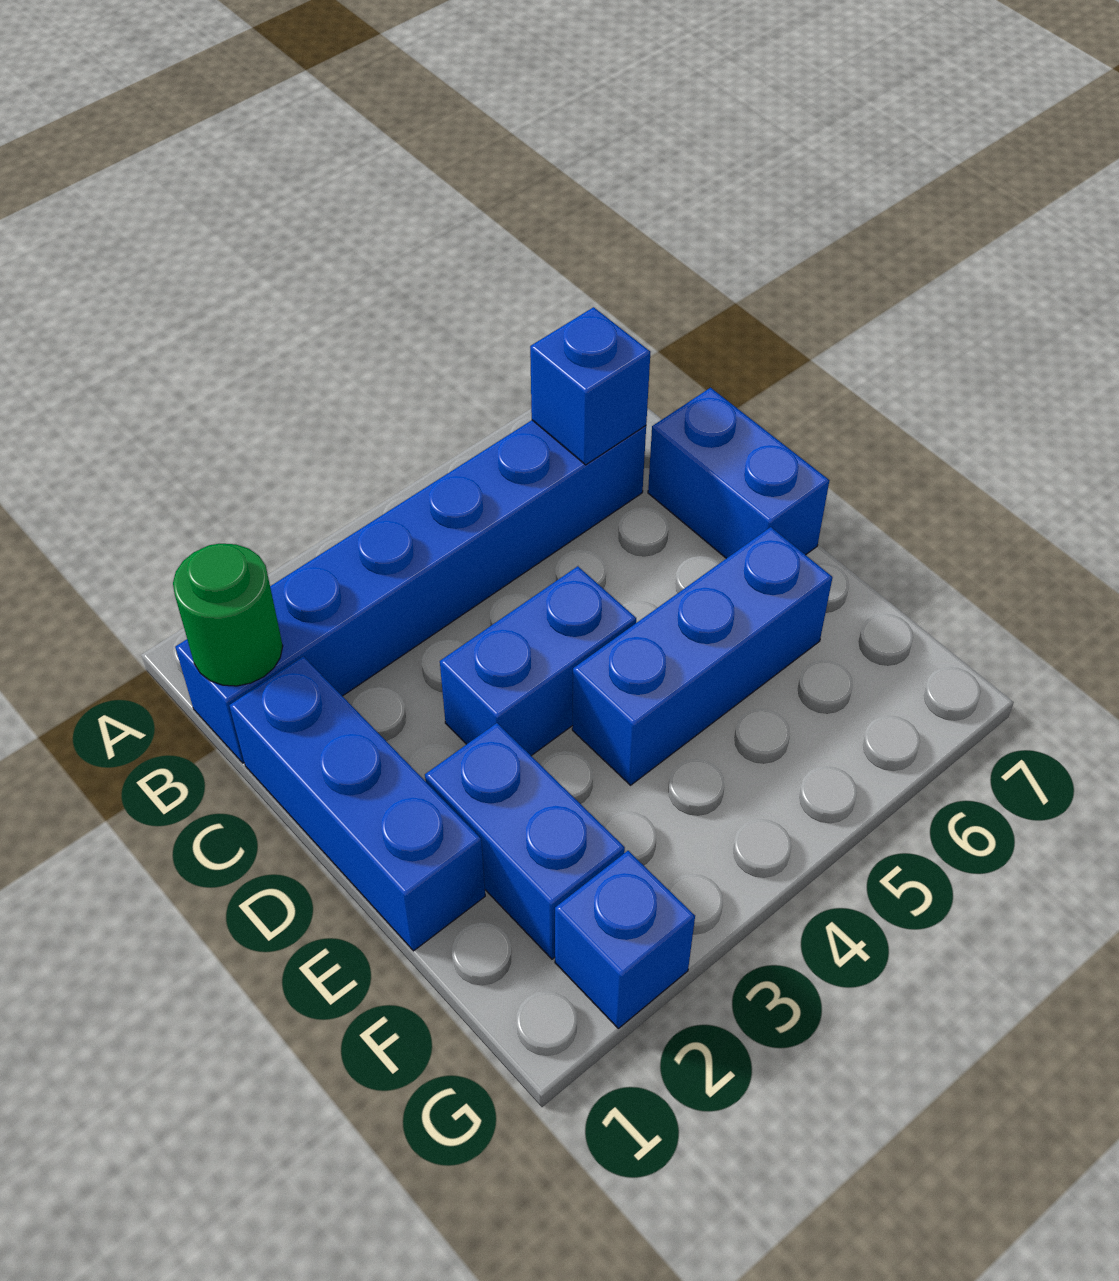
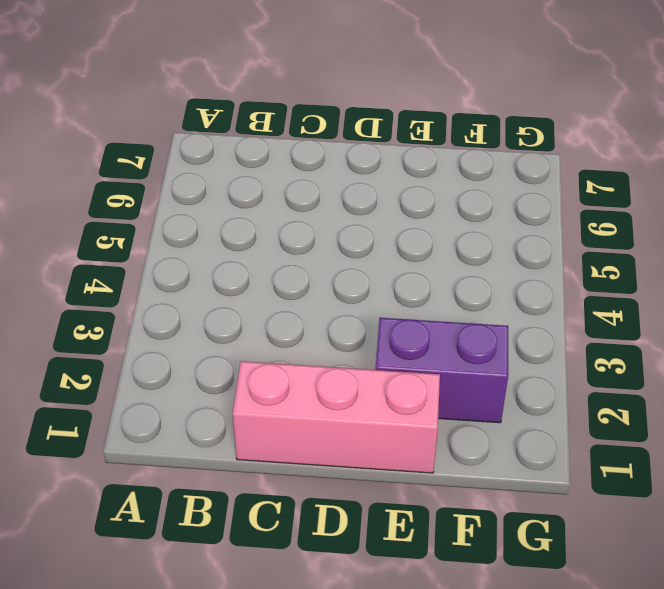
pink 1x3 brick [233,361,440,473] -> blue 1x3 brick [229,656,485,951]
purple 1x2 brick [376,318,508,423] -> blue 1x2 brick [425,723,625,959]
none -> blue 1x6 brick [175,420,646,763]
none -> blue 1x2 brick [648,388,829,558]

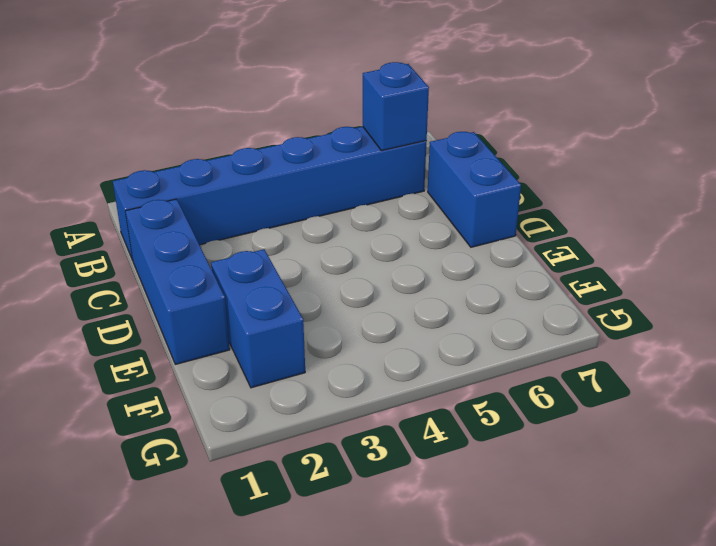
none -> blue 1x2 brick [440,566,636,756]
none -> blue 1x3 brick [572,527,833,785]

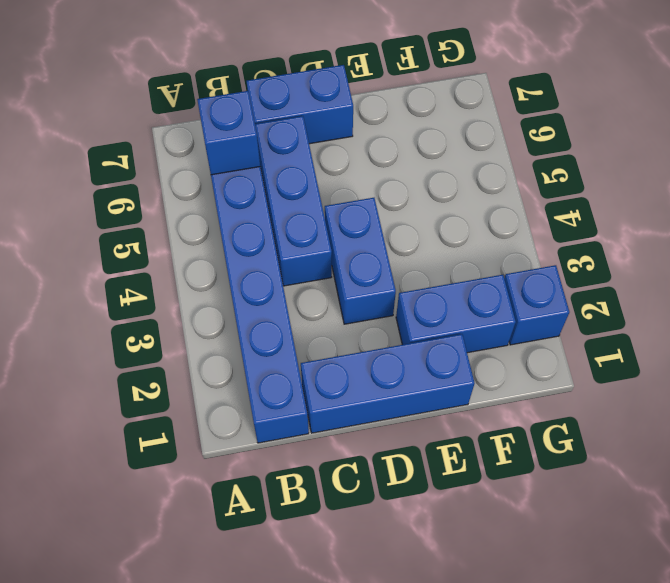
blue 1x3 brick [255,116,332,286] -> blue 1x3 brick moved to [572,527,833,785]
none -> green 1x1 round brick [173,544,283,686]

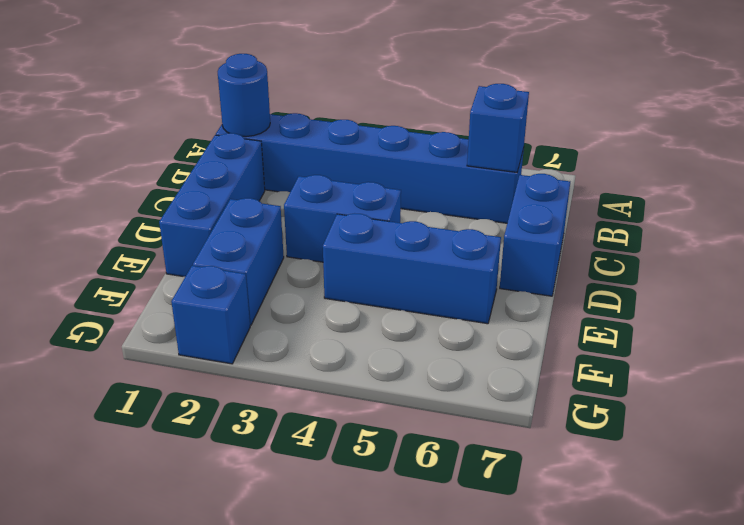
blue 1x1 round brick [218,54,270,137] -> green 1x1 round brick [173,544,283,686]

